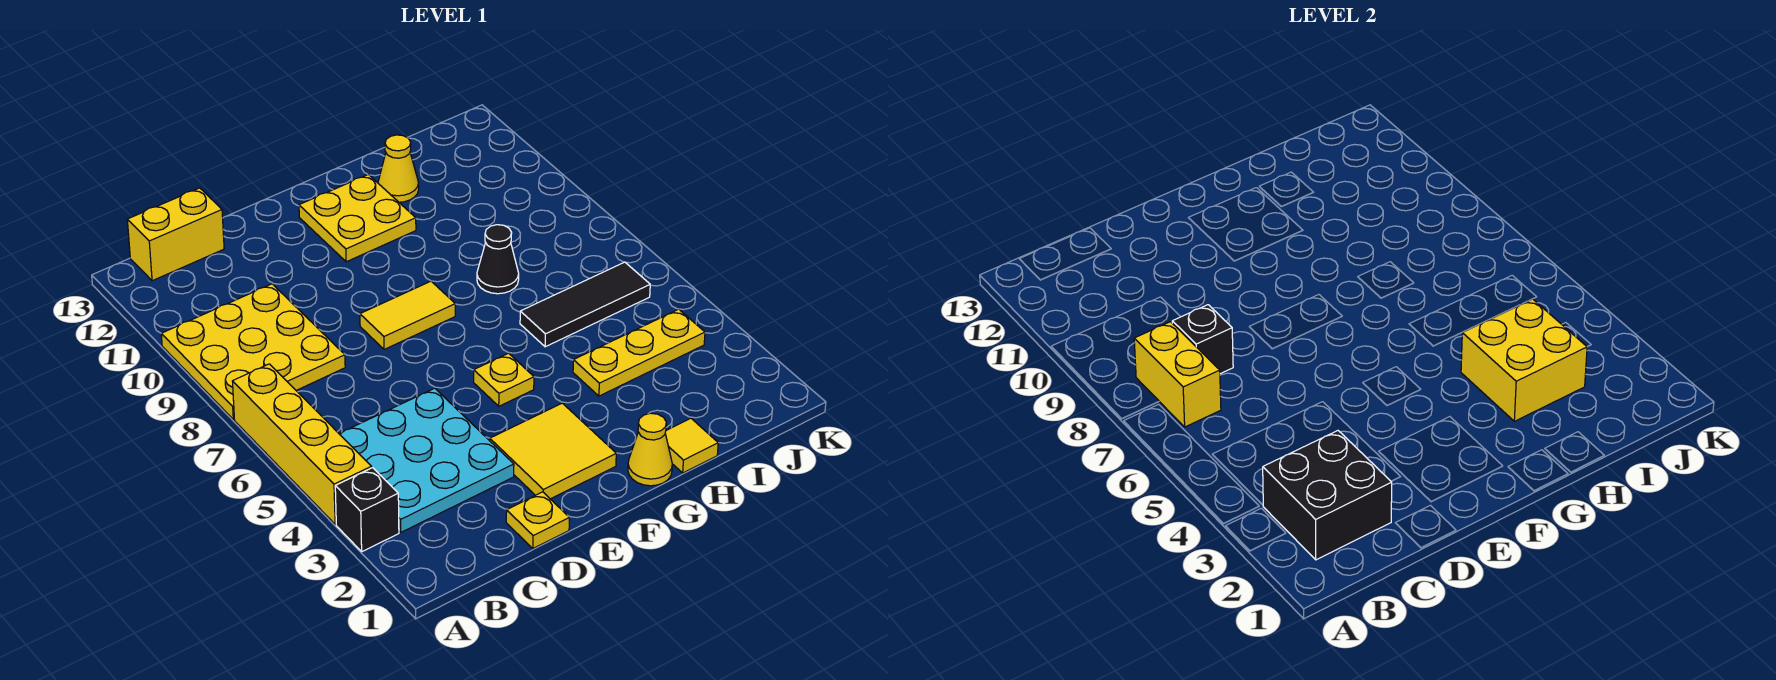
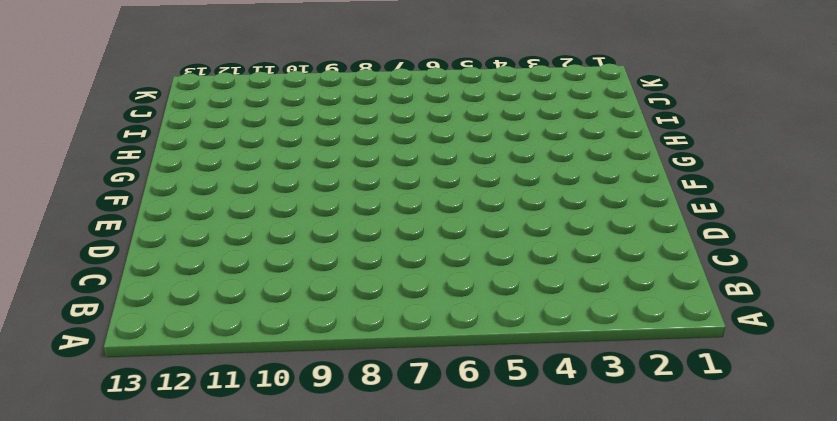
none -> black 1x1 brick [335,468,399,551]
none -> yellow 1x4 brick [232,364,372,524]
none -> yellow 3x3 plate [161,284,345,420]

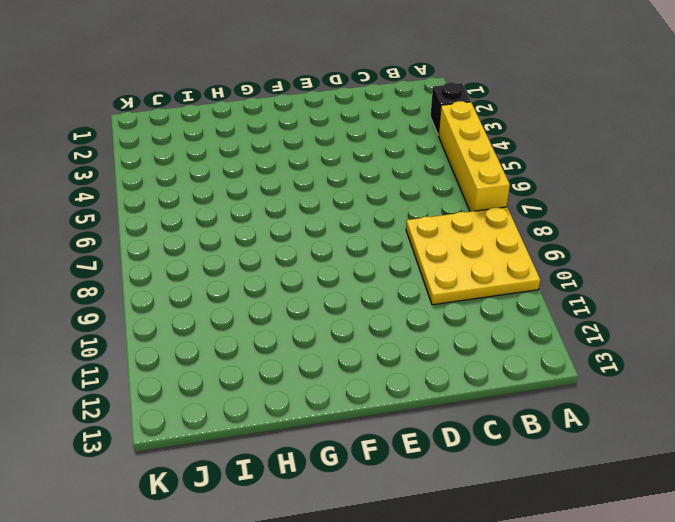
none -> cyan 3x3 plate [339,388,514,532]
none -> yellow 1x2 brick [127,188,224,281]
none -> yellow 1x1 plate [506,492,569,549]

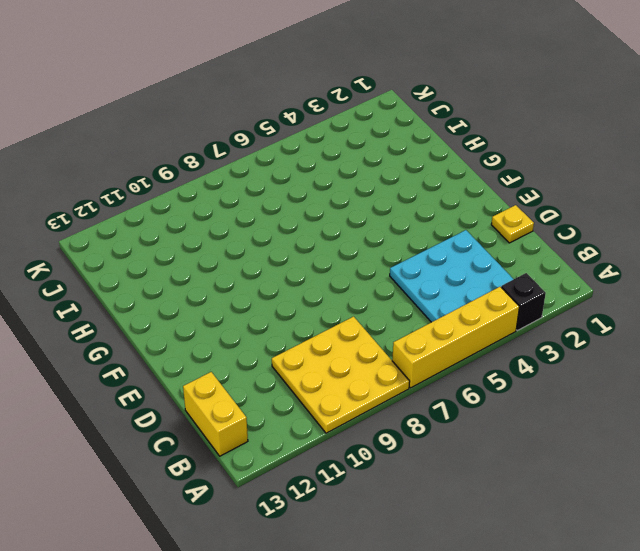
none -> yellow 2x2 tile [490,403,616,499]
none -> yellow 1x2 tile [360,281,455,349]
none -> yellow 1x1 plate [474,353,534,406]

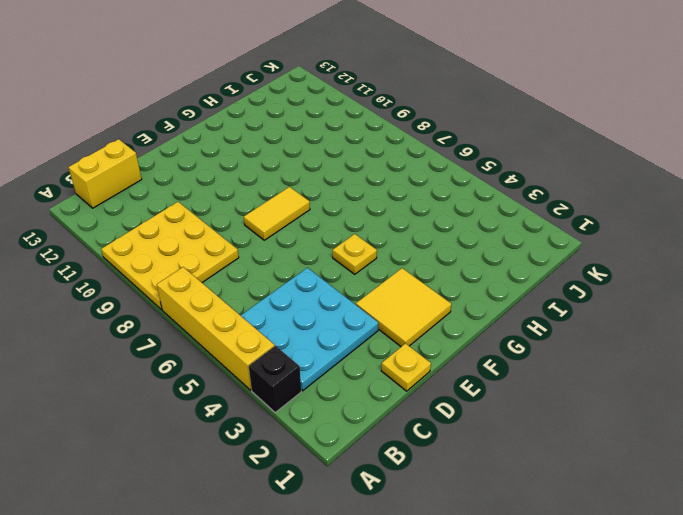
none -> yellow 2x2 plate [299,174,416,262]
none -> yellow 1x1 cone [628,413,672,486]
none -> yellow 1x1 tile [665,418,718,473]

